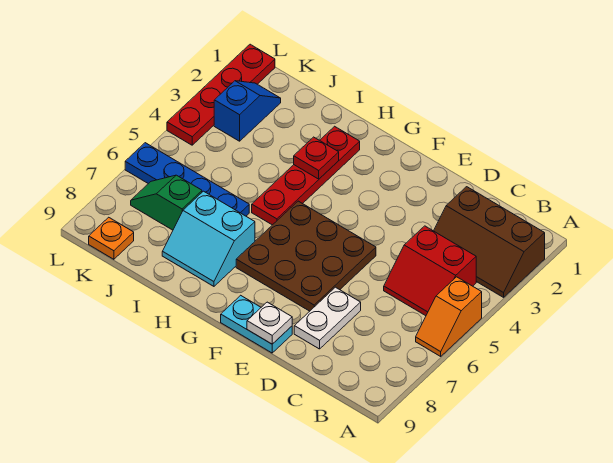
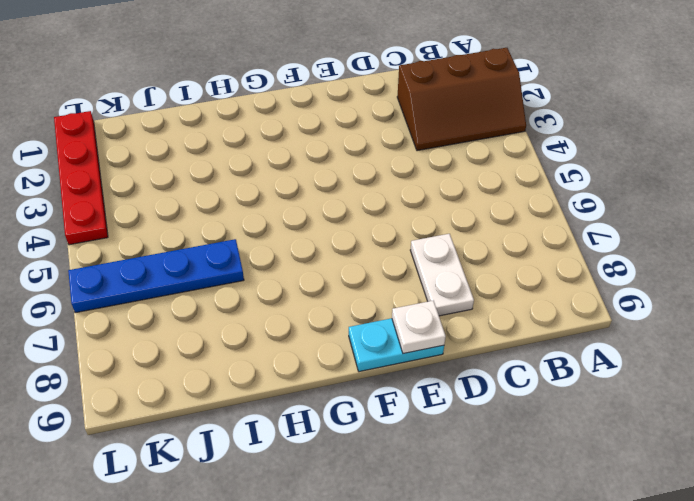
none -> orange 1x2 slope [416,277,482,356]
none -> red 2x2 slope [384,226,476,316]
none -> brown 3x3 plate [236,201,376,311]

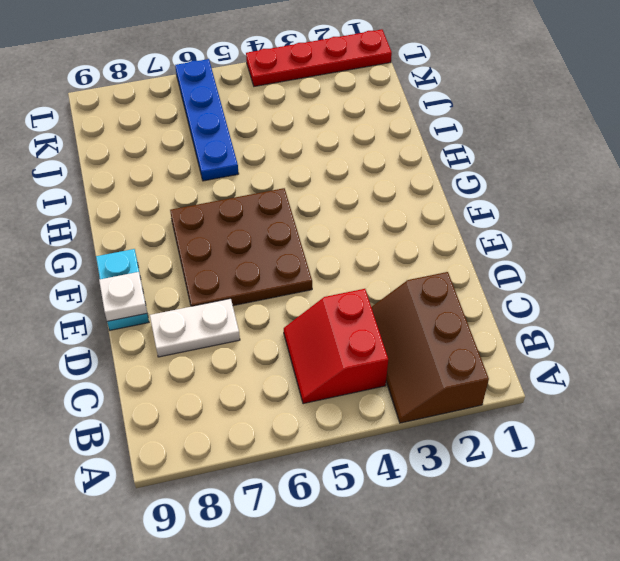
none -> orange 1x2 slope [416,277,482,356]
none -> red 1x4 plate [252,126,360,225]
none -> cyan 2x2 slope [162,191,255,286]

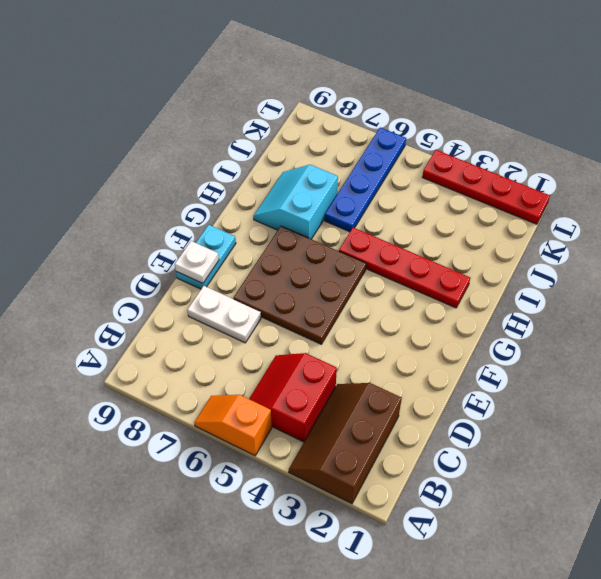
none -> green 1x2 slope [131,175,202,230]
none -> blue 1x2 slope [214,81,281,141]
none -> orange 1x1 plate [89,217,134,259]

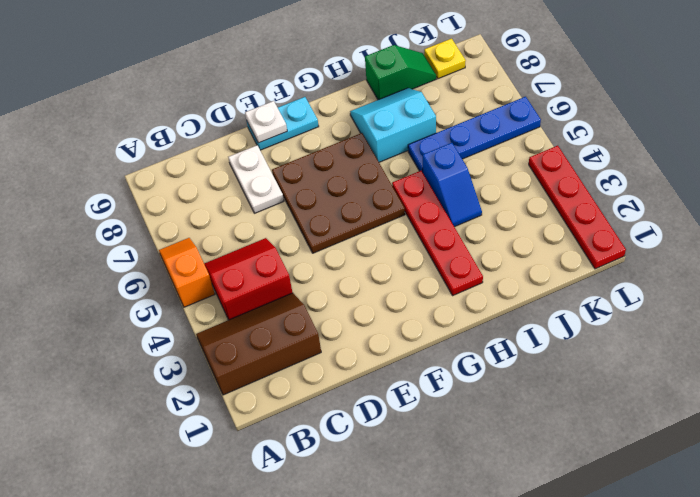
blue 1x2 slope [423,143,482,227] -> blue 1x2 slope moved to [214,81,281,141]
green 1x2 slope [365,45,436,100] -> green 1x2 slope moved to [131,175,202,230]
yellow 1x1 plate [424,39,466,79] -> orange 1x1 plate [89,217,134,259]
none -> red 1x1 plate [294,137,339,179]

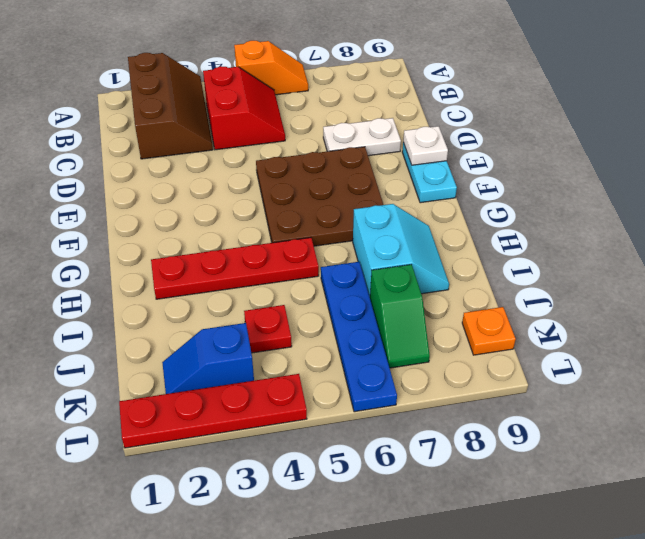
red 1x1 plate [244,305,292,353] -> red 1x1 plate moved to [294,137,339,179]

